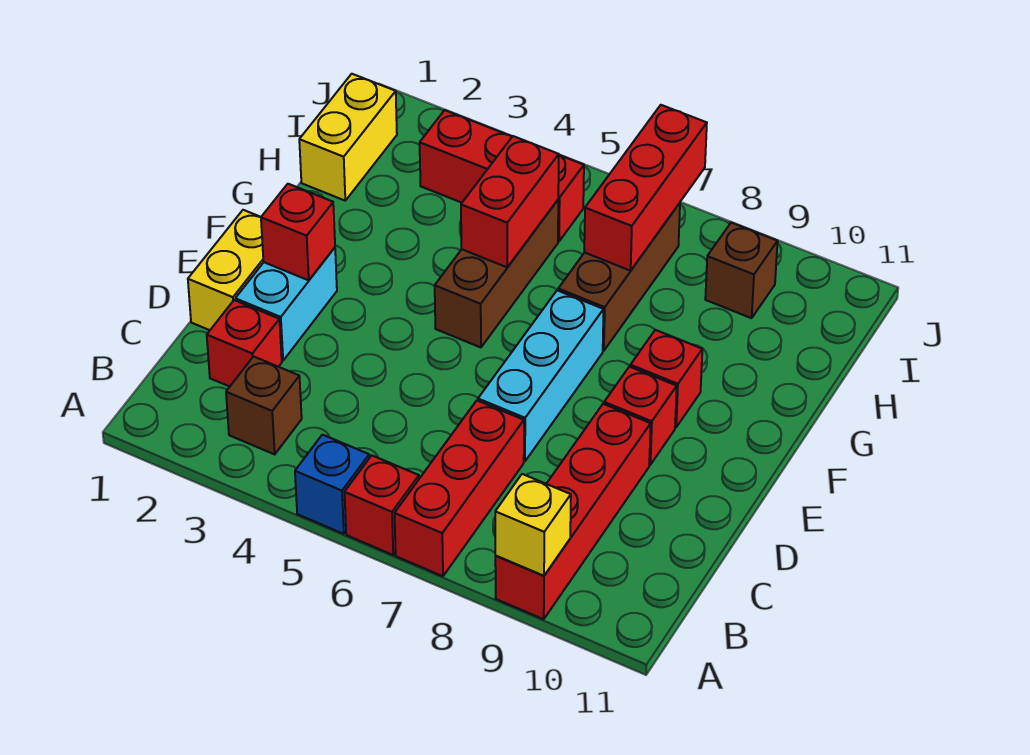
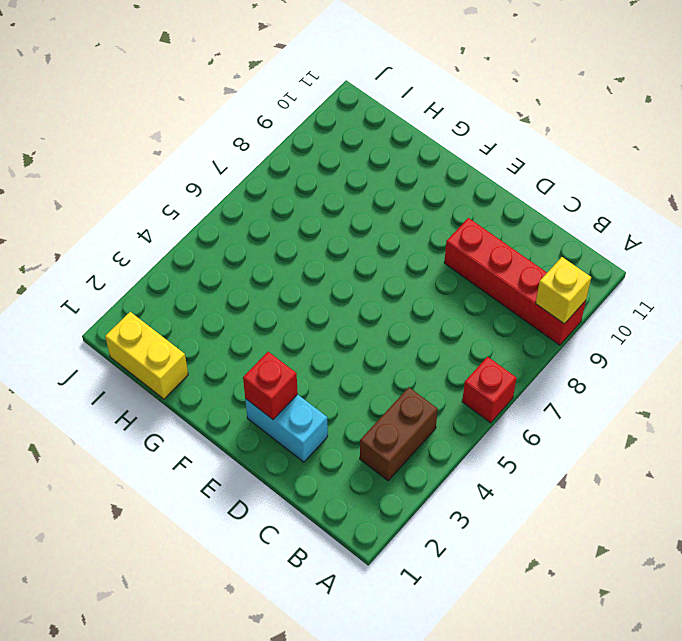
brown 1x2 brick [360,387,438,481] -> brown 1x1 brick [226,357,302,454]
none -> blue 1x1 brick [295,435,369,534]
none -> red 1x3 brick [394,401,524,576]
none -> red 1x1 brick [207,300,282,387]

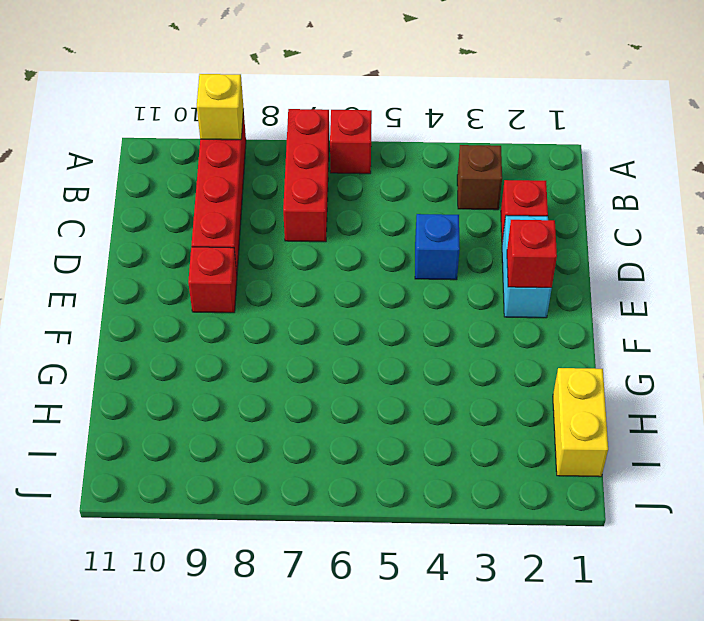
blue 1x1 brick [415,214,460,280] -> blue 1x1 brick moved to [295,435,369,534]
none -> yellow 1x2 brick [188,210,263,330]
none -> cyan 1x3 brick [478,290,604,461]
none -> brown 1x3 brick [435,200,558,347]

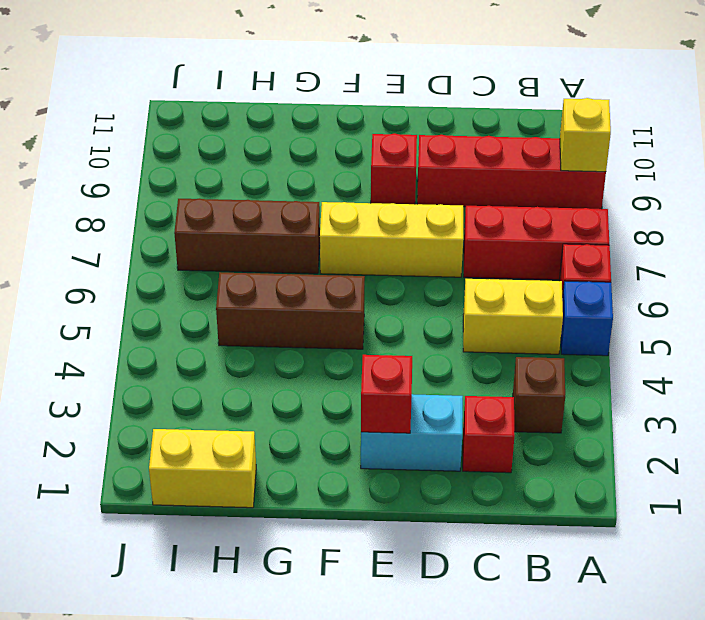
yellow 1x2 brick [463,279,563,354] -> yellow 1x2 brick moved to [188,210,263,330]
yellow 1x3 brick [320,202,463,277] -> cyan 1x3 brick [478,290,604,461]
none -> red 1x1 brick [630,330,702,427]
none -> red 1x3 brick [420,110,584,241]
none -> brown 1x1 brick [705,223,778,318]

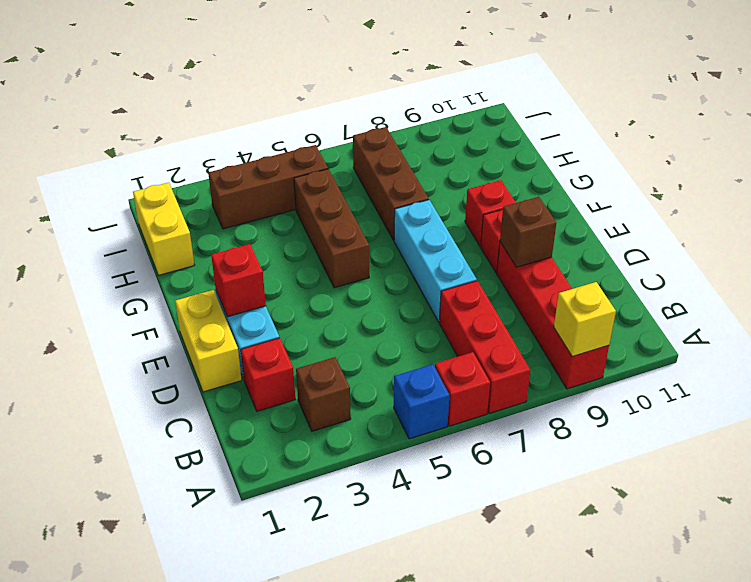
brown 1x1 brick [500,197,556,267] -> brown 1x1 brick moved to [705,223,778,318]
brown 1x3 brick [208,145,328,229] -> red 1x3 brick [420,110,584,241]
none -> red 1x2 brick [461,136,559,267]
none -> red 1x3 brick [584,105,707,271]

